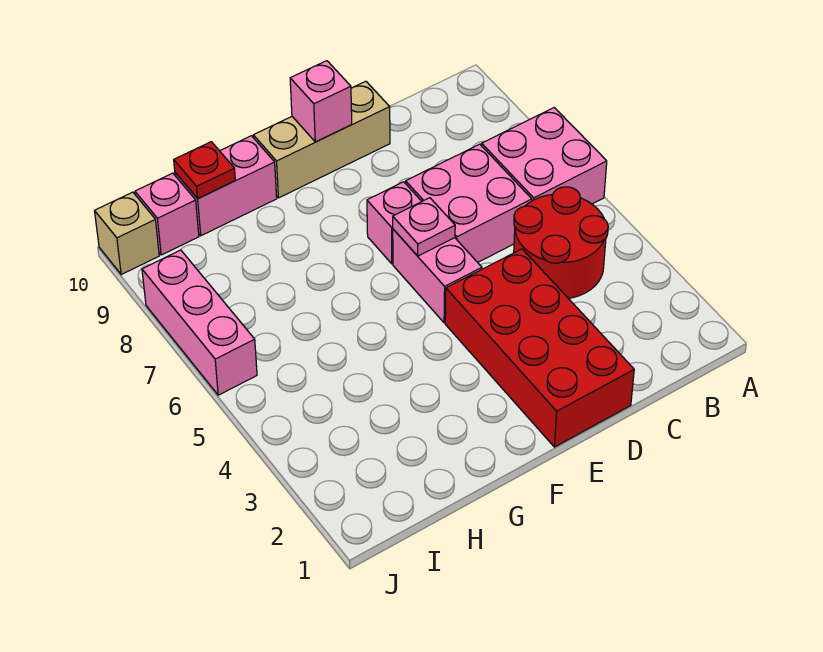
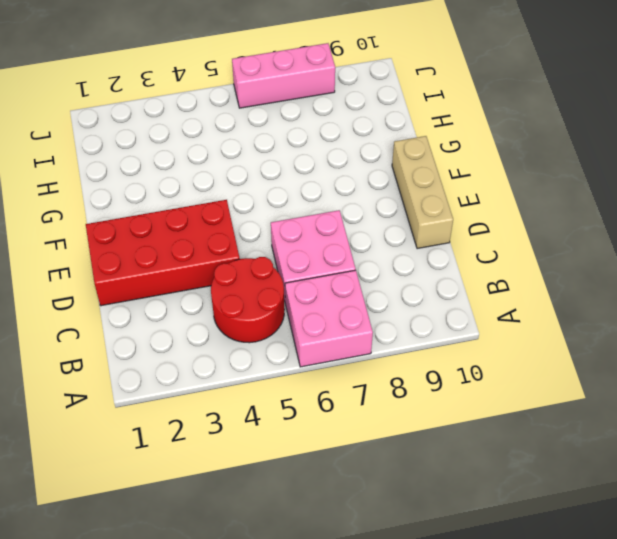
none -> pink 1x2 brick [393,229,482,323]
none -> pink 1x1 brick [367,182,422,264]
none -> pink 1x2 brick [175,136,277,236]

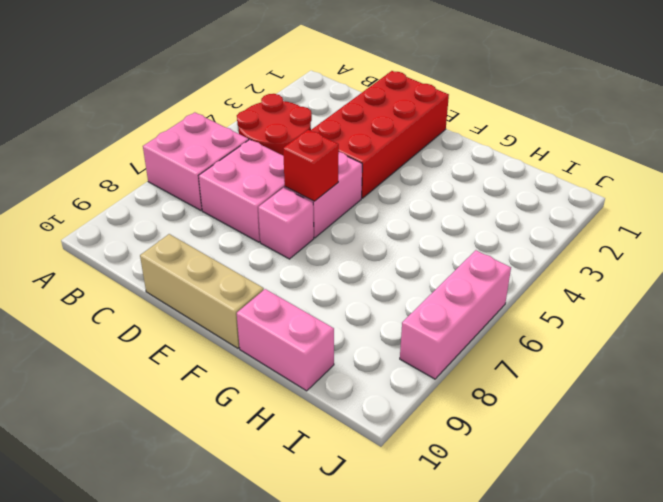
red 1x1 brick [283,130,339,201] -> pink 1x1 plate [393,198,455,256]
none -> pink 1x1 brick [135,173,199,255]
none -> tan 1x1 brick [95,192,159,275]
none -> pink 1x1 brick [290,61,352,142]

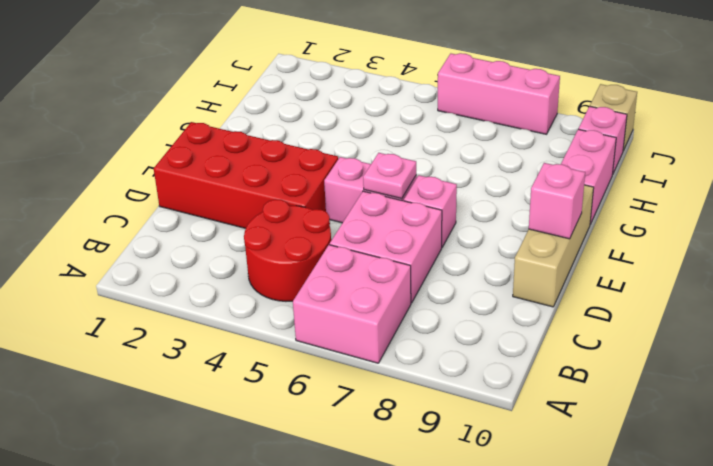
none -> red 1x1 plate [174,142,235,199]

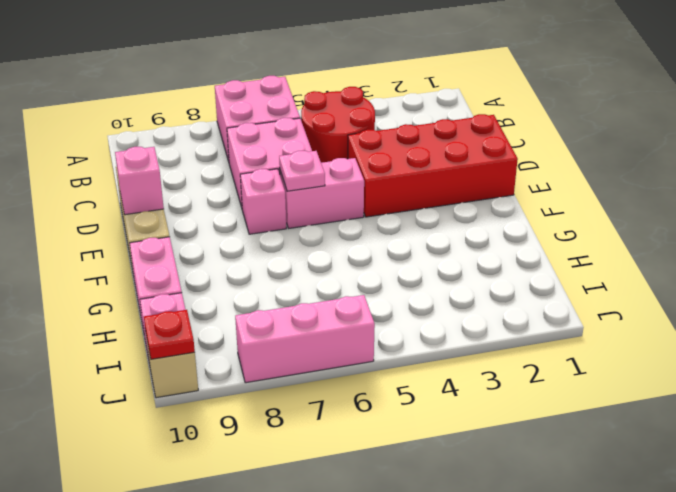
red 1x1 plate [144,310,195,359] -> red 1x1 plate moved to [174,142,235,199]

